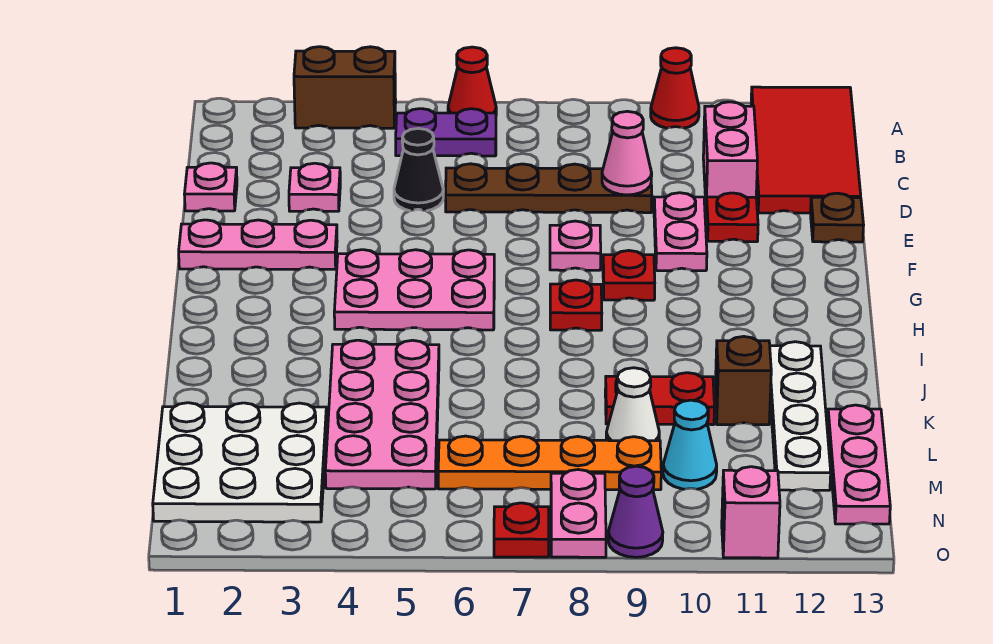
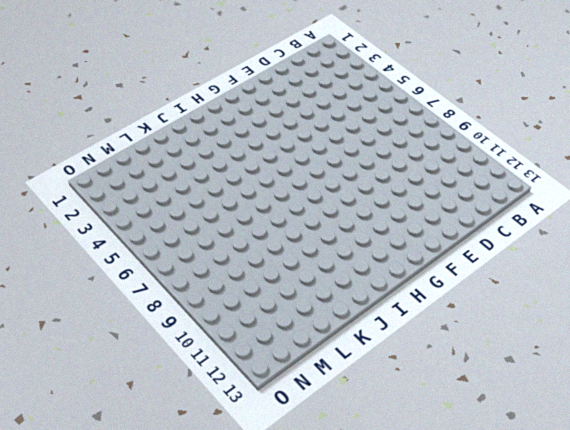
none -> brown 1x2 brick [294,47,396,128]
none -> red 1x1 cone [448,47,496,113]
none -> red 1x1 cone [651,48,699,128]
none -> red 2x4 tile [751,87,861,213]

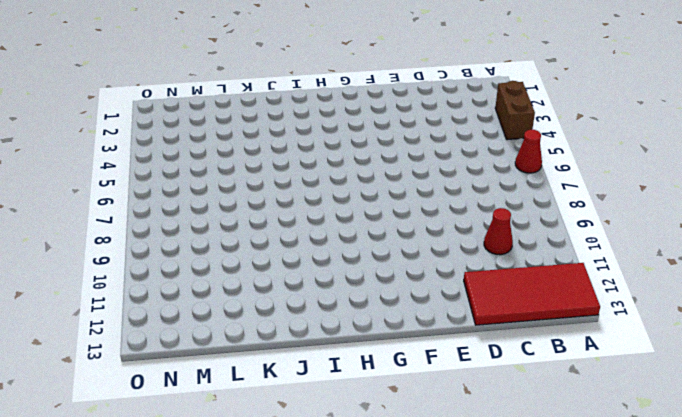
red 1x1 cone [484,208,513,255] -> red 1x1 cone moved to [651,48,699,128]
none -> purple 1x2 plate [396,109,496,156]
none -> pink 1x2 brick [703,102,757,203]
none -> pink 1x1 plate [184,163,237,211]
none -> pink 1x1 plate [289,163,340,211]

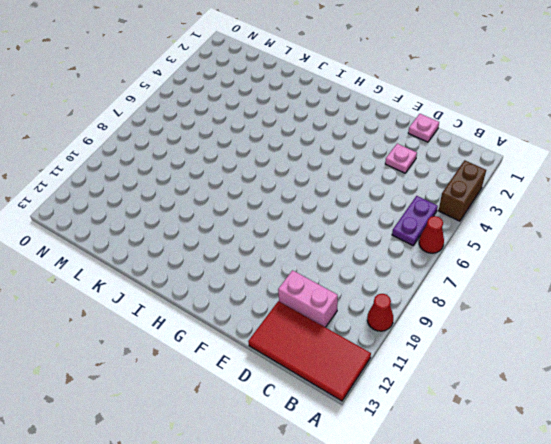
none -> black 1x1 cone [394,128,443,211]
none -> brown 1x4 plate [445,164,652,213]
none -> pink 1x2 plate [654,193,707,271]
none -> red 1x1 plate [706,193,758,242]

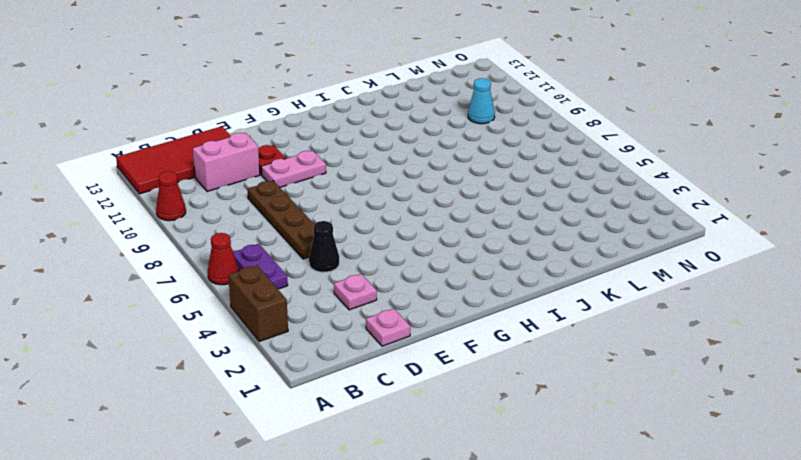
none -> brown 1x1 plate [811,193,864,242]
none -> pink 1x3 plate [179,220,337,269]
none -> pink 1x1 plate [550,221,601,270]
none -> pink 2x3 plate [334,250,494,330]

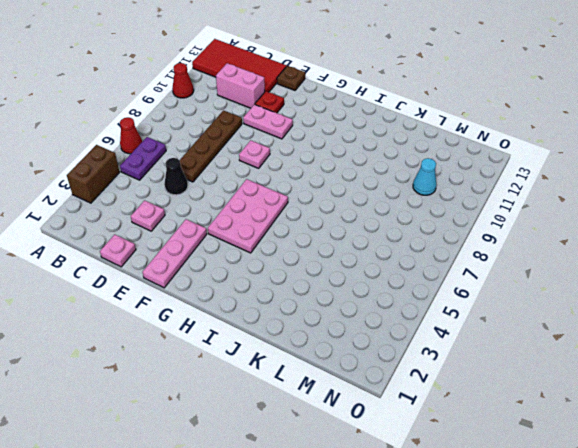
none -> red 1x1 plate [603,251,655,300]
none -> red 1x1 plate [550,280,602,330]
none -> pink 2x4 plate [325,340,439,489]
none -> white 1x4 plate [770,342,831,490]

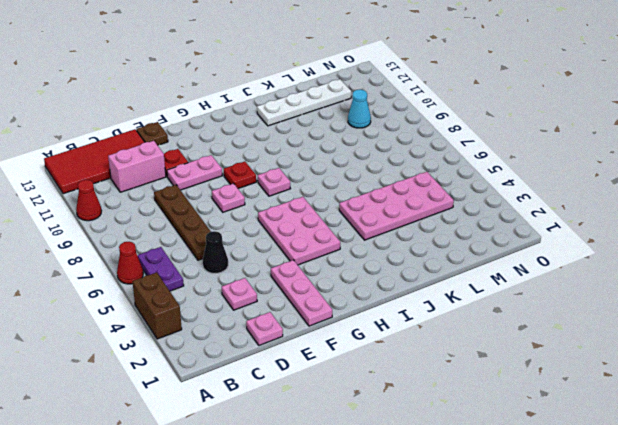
pink 1x1 plate [258,168,290,196] -> red 1x1 plate [550,280,602,330]
none -> red 1x2 plate [605,373,715,425]
none -> brown 1x1 brick [715,336,771,425]
none -> white 3x3 plate [153,403,327,522]
none -> white 1x1 cone [606,368,659,441]

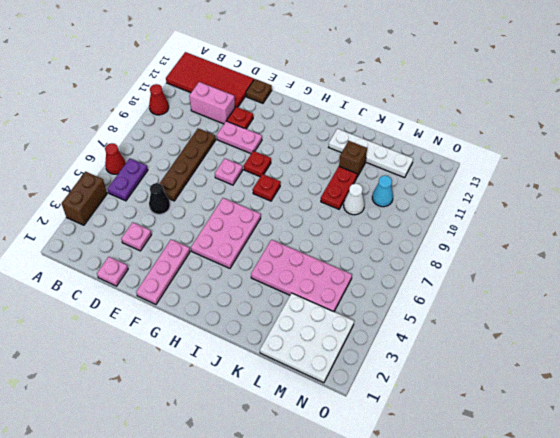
none -> pink 1x3 plate [828,405,890,524]
none -> orange 1x4 plate [438,436,661,490]
none -> pink 1x2 plate [551,470,606,557]
none -> red 1x1 plate [494,503,549,557]

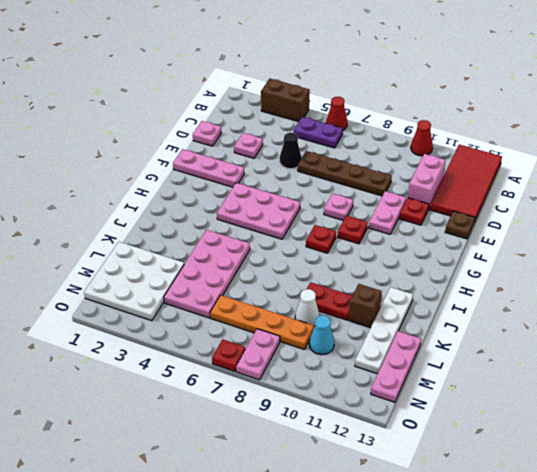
none -> purple 1x1 cone [608,466,663,557]
none -> pink 1x1 brick [722,467,780,558]
none -> pink 1x1 cone [602,111,652,195]

